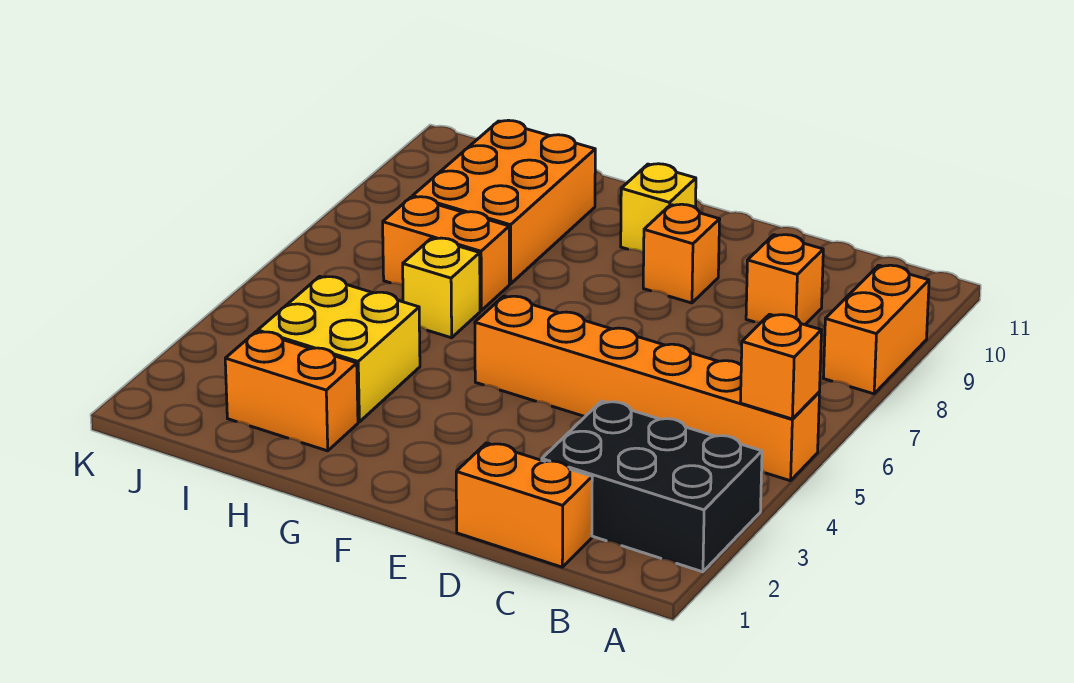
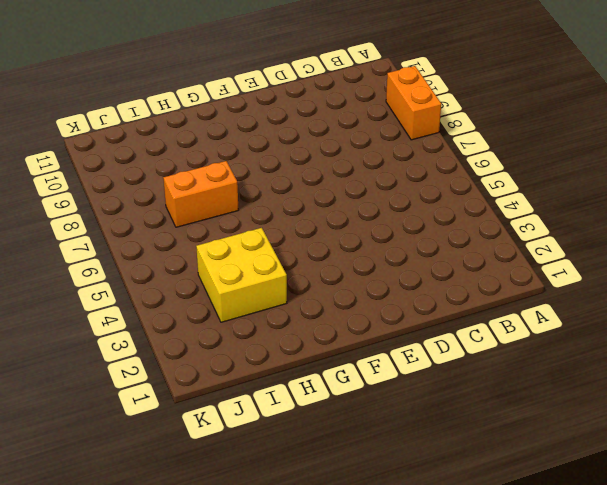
none -> black 2x3 brick [542,401,762,572]
none -> orange 1x6 brick [475,296,820,481]
none -> orange 1x2 brick [456,443,592,567]

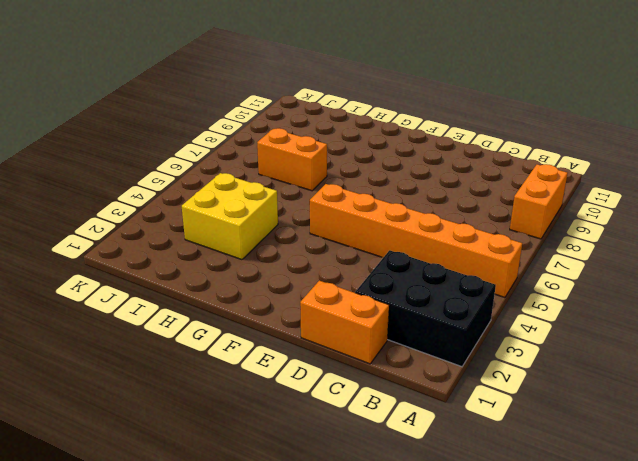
none -> orange 1x1 brick [746,235,823,325]
none -> orange 1x1 brick [643,204,720,303]
none -> yellow 1x1 brick [621,164,696,253]

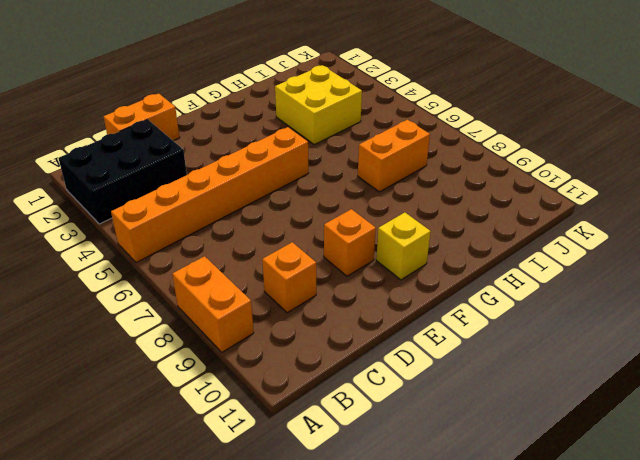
none -> orange 1x2 brick [225,331,358,451]
none -> yellow 1x1 brick [403,238,480,338]
none -> orange 2x3 brick [413,120,595,284]

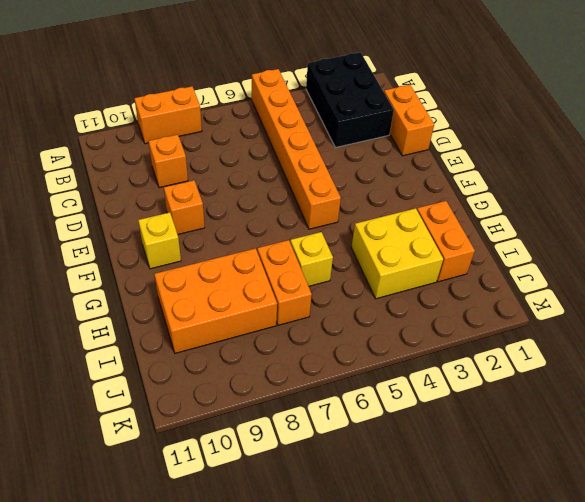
none -> orange 1x1 brick [740,314,821,419]

